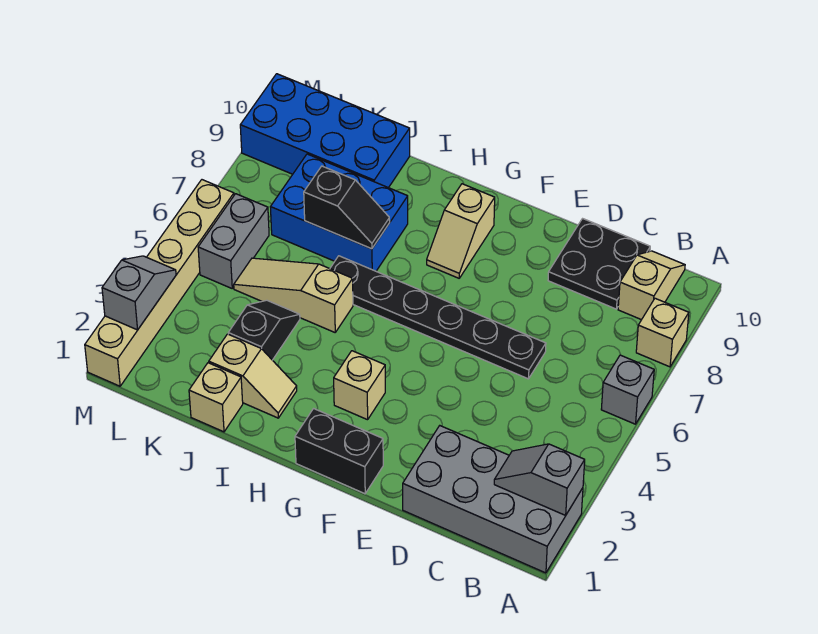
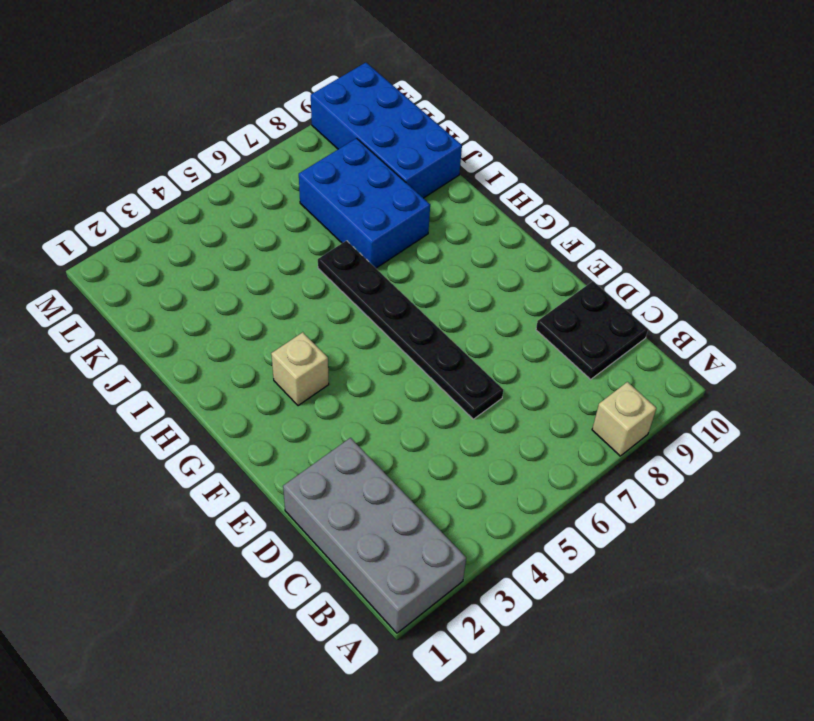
none -> grey 1x1 brick [601,355,654,424]
none -> tan 1x2 slope [618,251,685,320]
none -> black 1x2 brick [295,409,383,494]

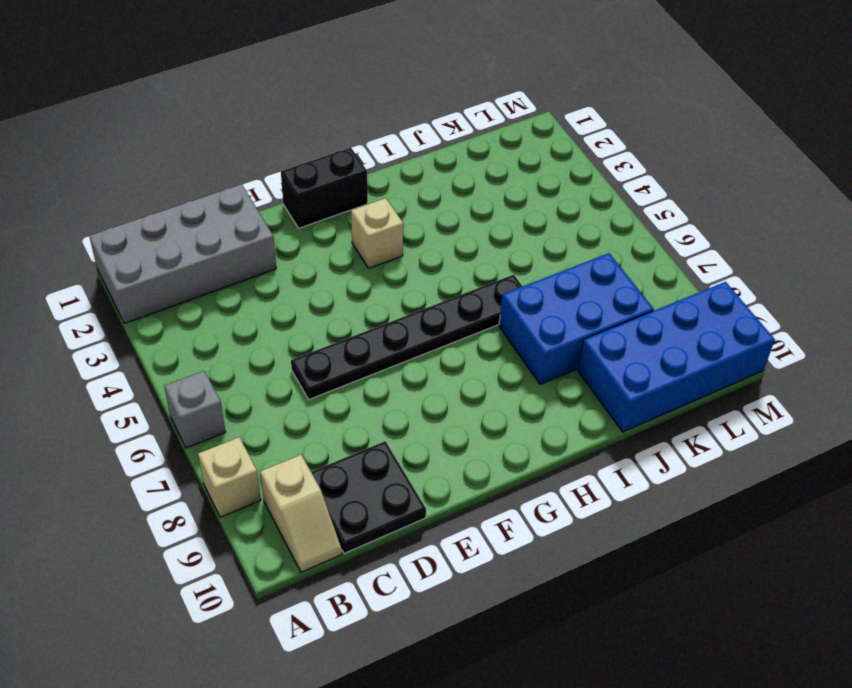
none -> tan 1x2 slope [427,184,495,278]
none -> tan 1x2 slope [209,334,297,418]
none -> tan 1x3 slope [234,258,353,332]

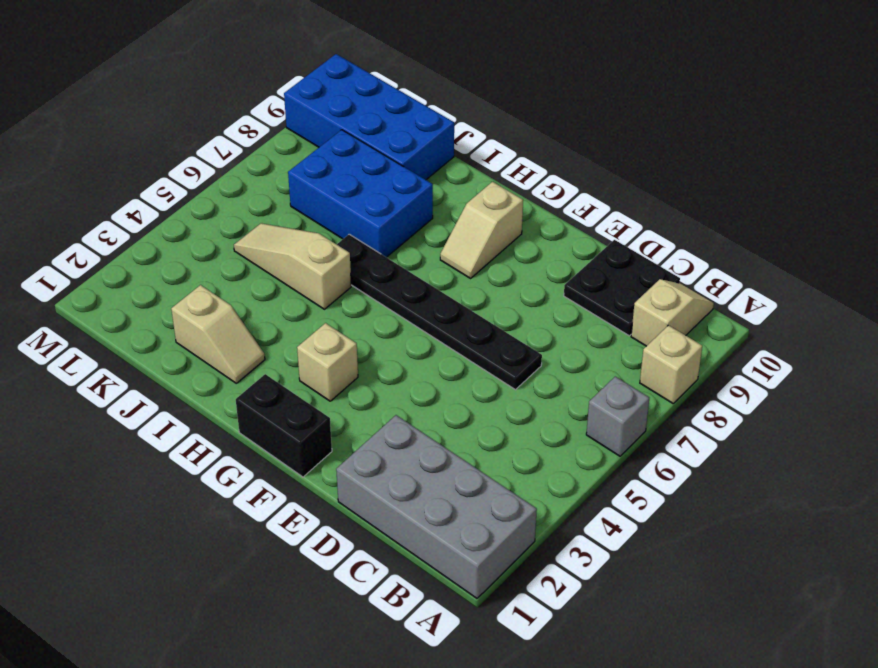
none -> tan 1x1 brick [189,363,243,432]
none -> black 1x2 slope [228,300,300,360]
none -> grey 1x2 brick [198,194,269,288]

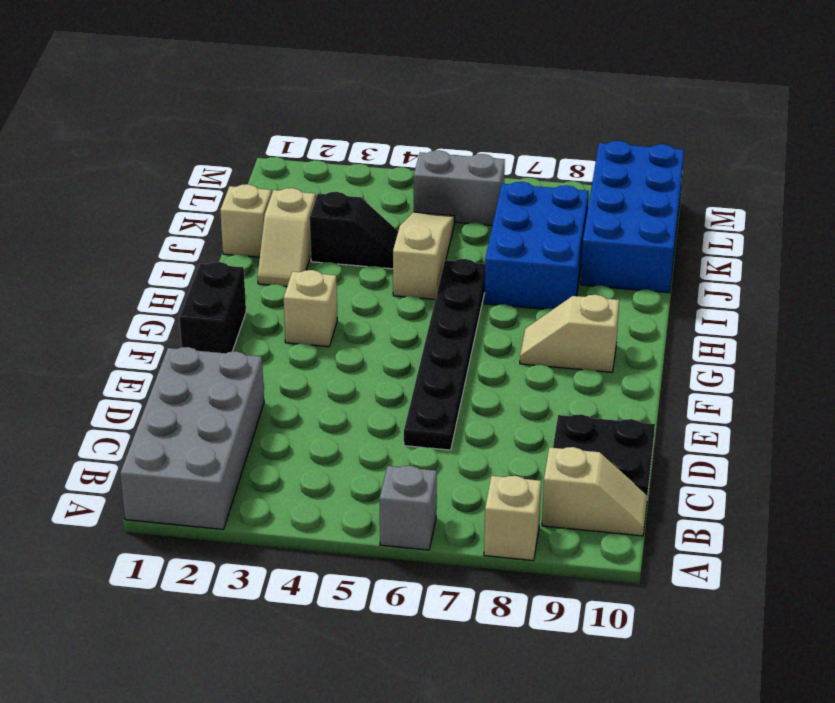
none -> tan 1x6 brick [85,180,234,386]
none -> grey 1x2 slope [494,444,585,515]
none -> black 1x2 slope [304,166,390,249]

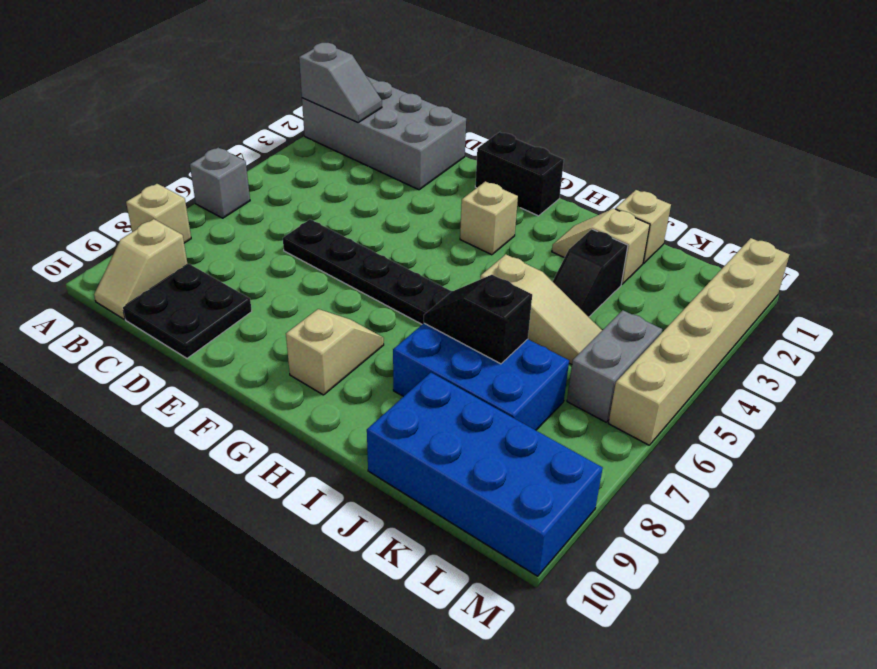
none -> grey 1x2 slope [102,256,176,330]

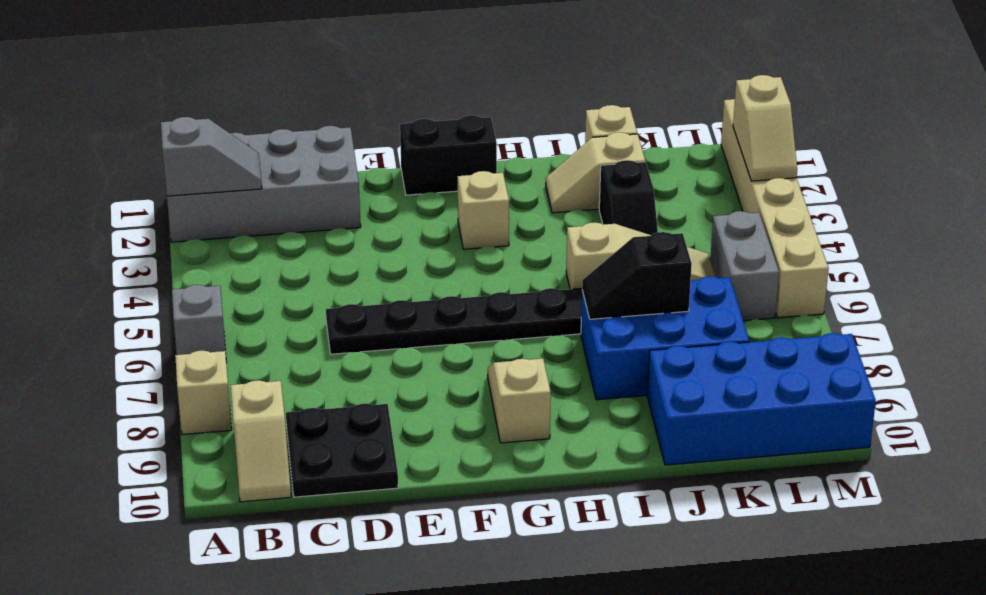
tan 1x2 slope [733,75,797,181] -> grey 1x2 slope [102,256,176,330]

